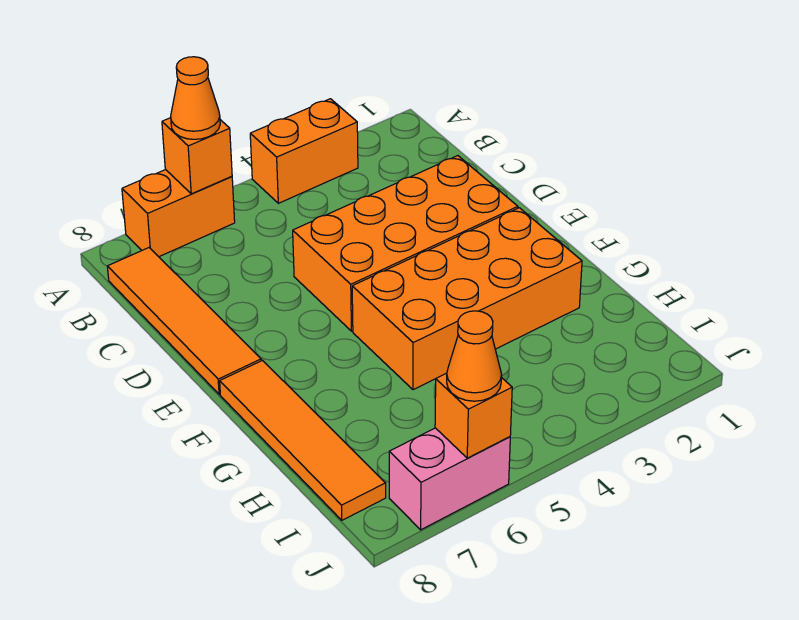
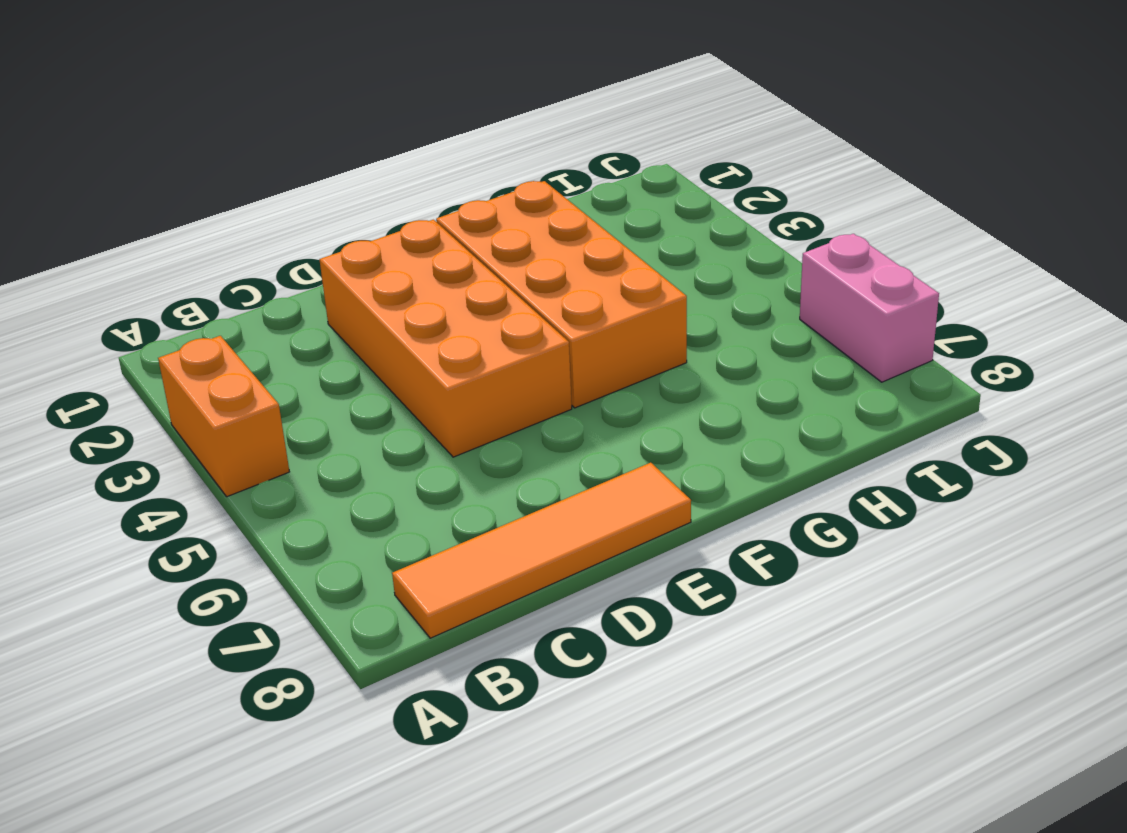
none -> orange 1x2 brick [122,170,235,257]
none -> orange 1x4 tile [220,361,386,520]

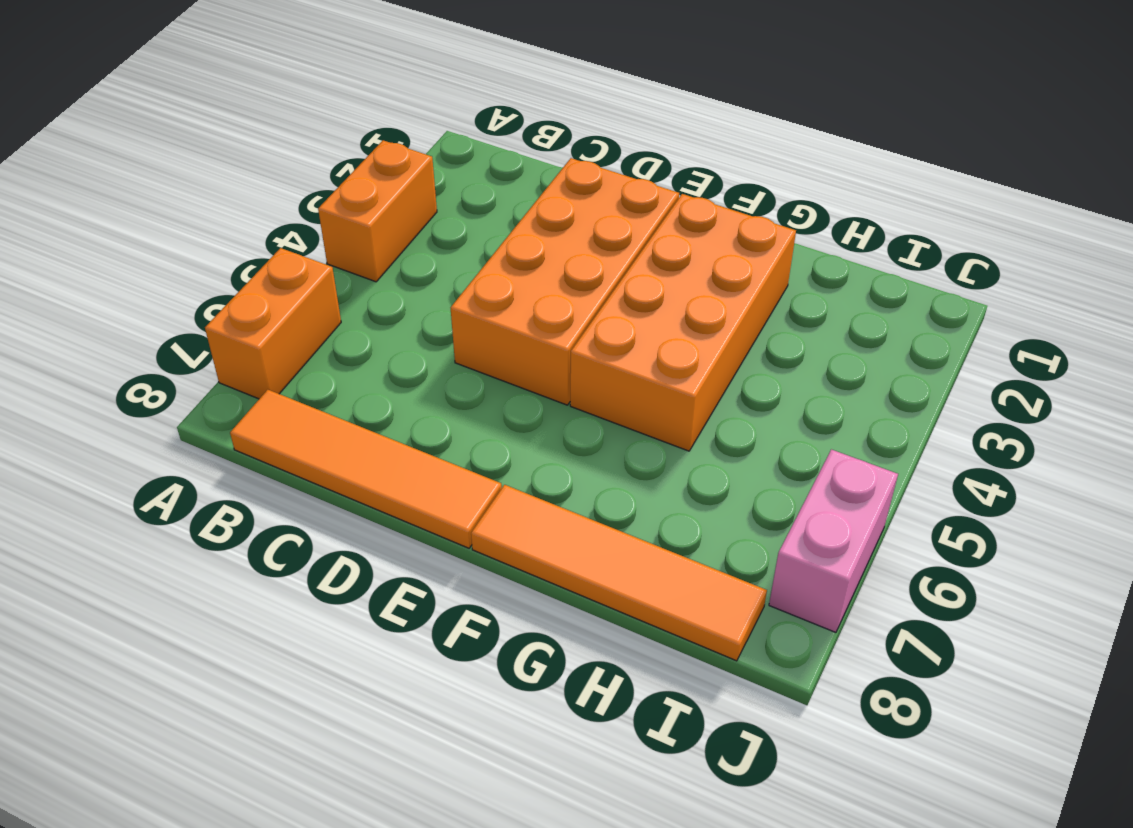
none -> orange 1x1 brick [162,118,232,194]
none -> orange 1x1 brick [435,373,512,458]

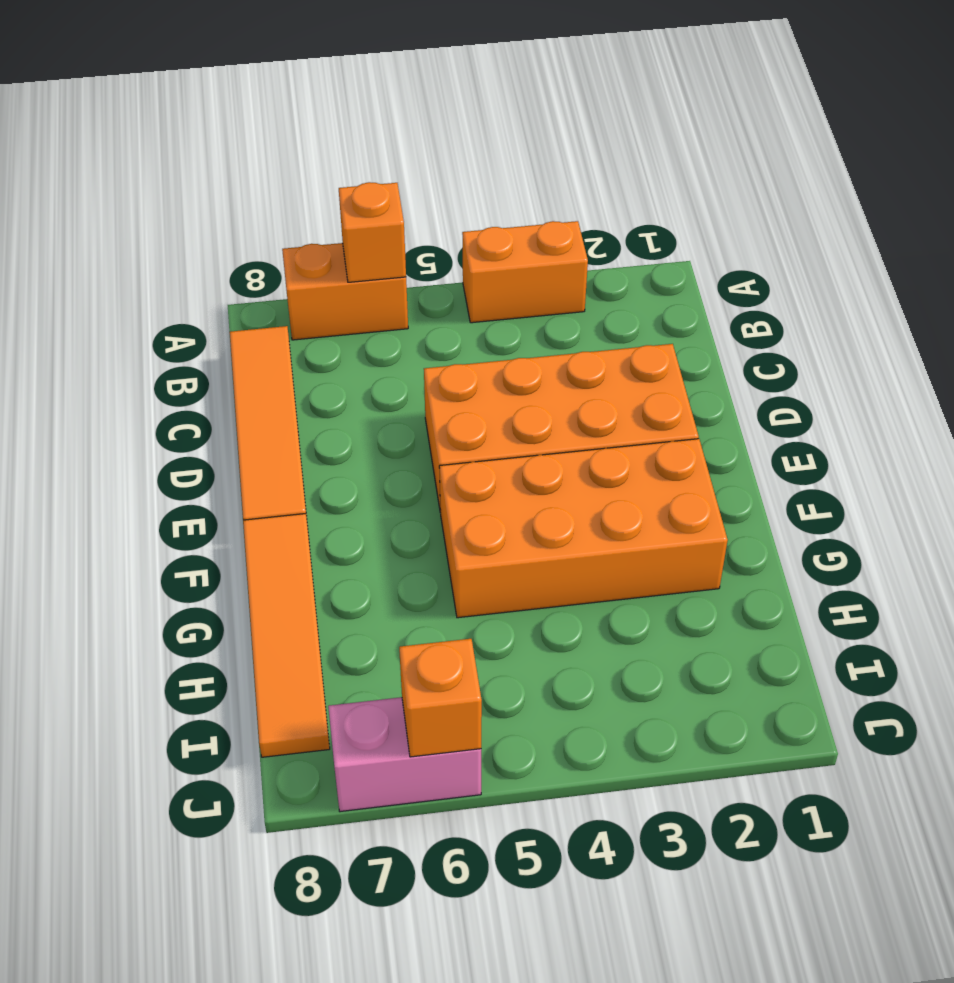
none -> orange 1x1 cone [171,57,220,139]
none -> orange 1x1 cone [447,311,502,401]

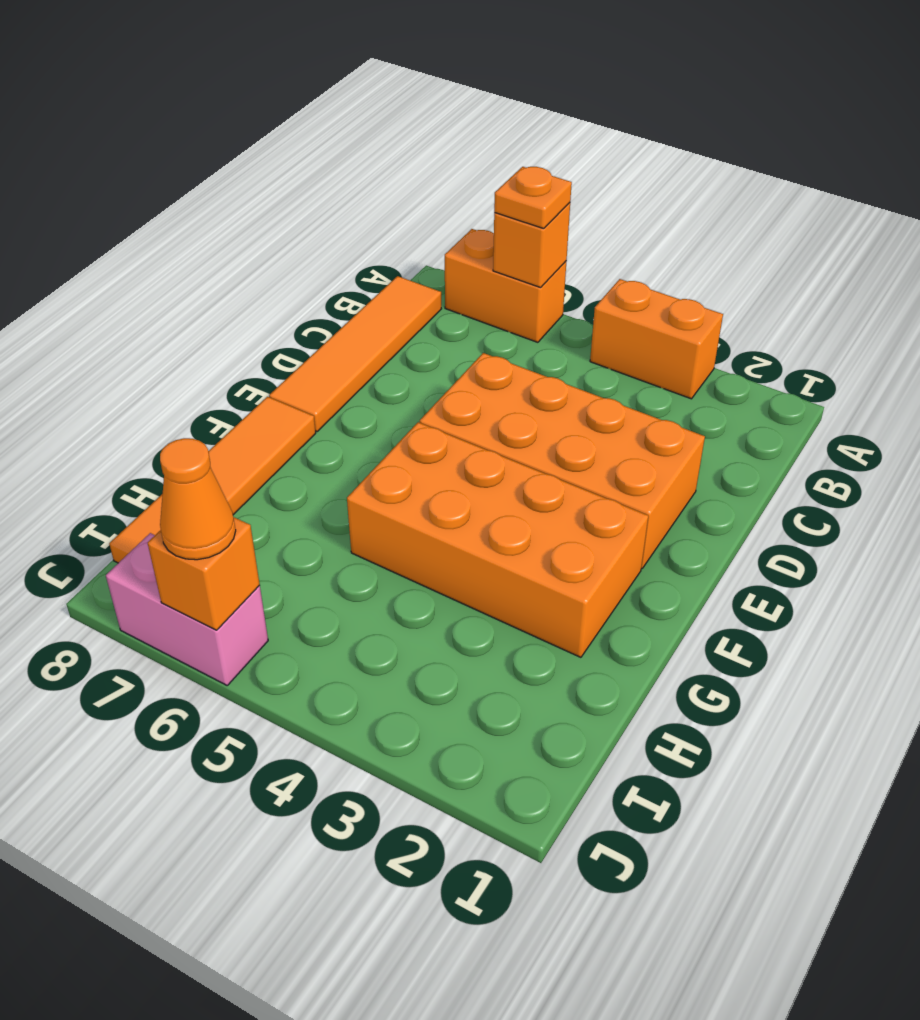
orange 1x1 plate [494,167,572,229] -> orange 1x1 cone [171,57,220,139]

